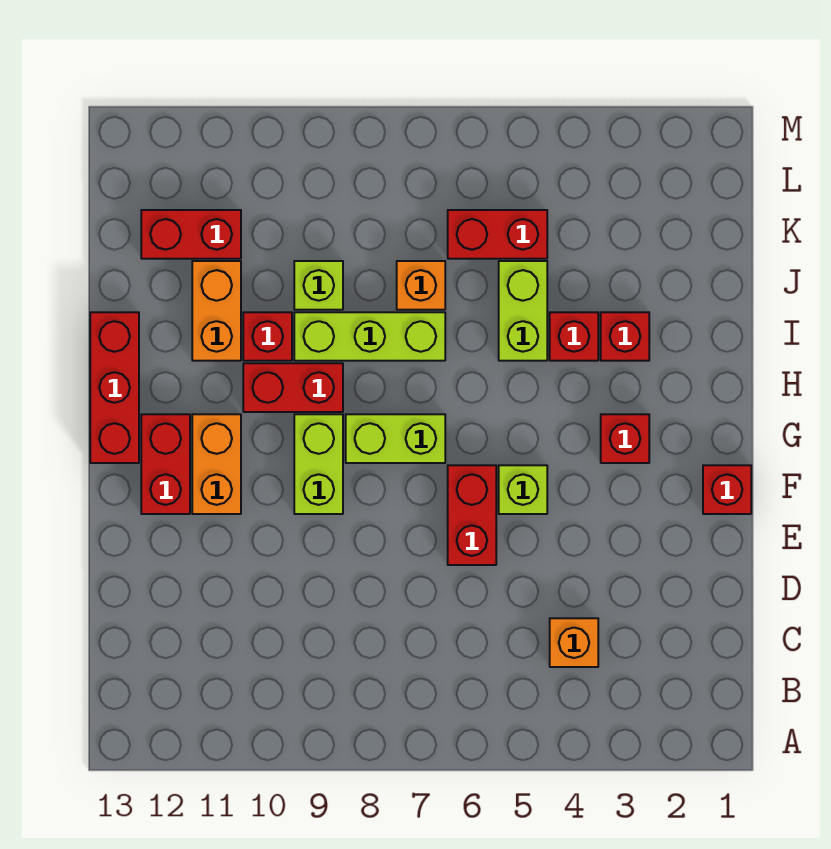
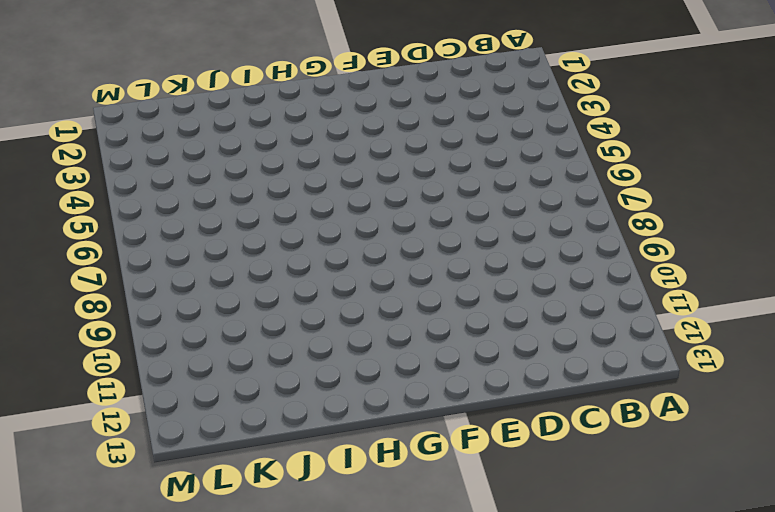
none -> orange 1x1 brick [550,618,598,667]
none -> red 1x2 brick [448,465,496,565]
none -> red 1x1 brick [703,465,751,514]

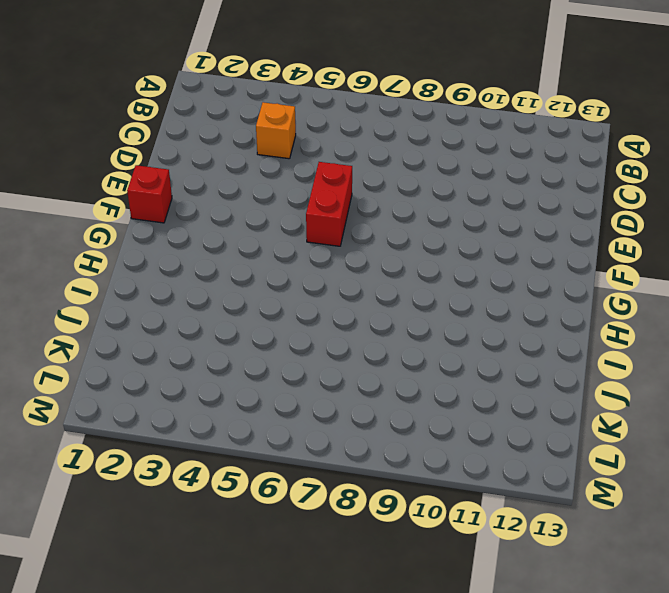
none -> lime 1x1 brick [499,465,547,514]
none -> lime 1x2 brick [294,414,343,514]
none -> orange 1x2 brick [192,414,241,514]

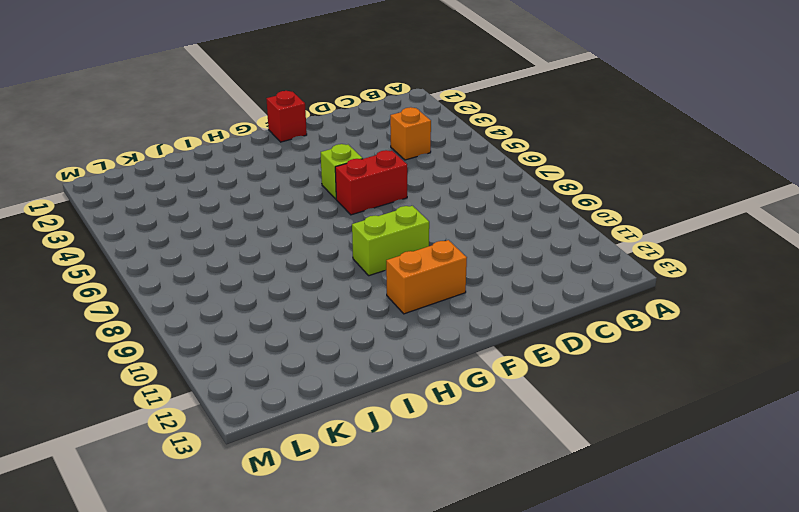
none -> red 1x2 brick [141,414,190,514]
none -> red 1x1 brick [601,414,649,463]
none -> lime 1x2 brick [346,414,445,463]

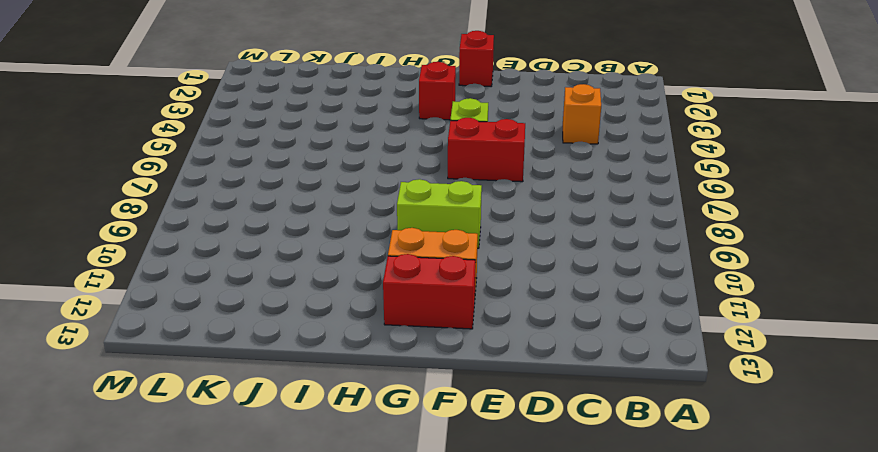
none -> lime 1x2 brick [346,414,445,463]
none -> red 1x3 brick [90,312,139,463]
none -> red 1x2 brick [243,363,343,412]

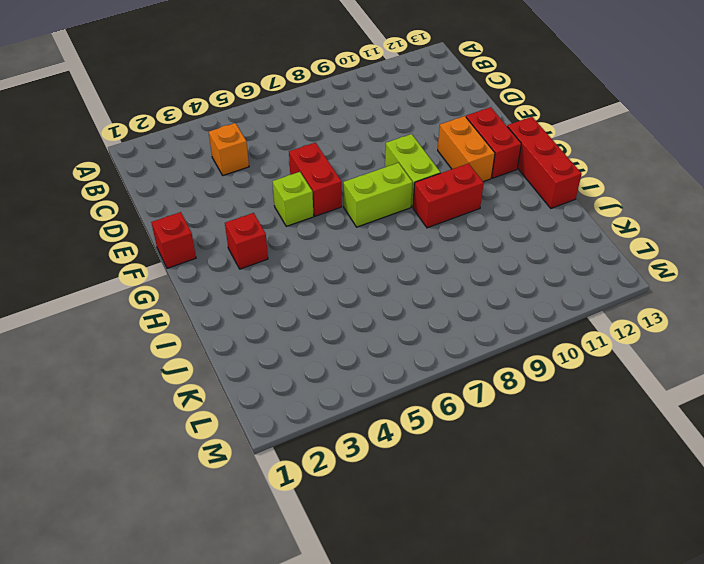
none -> red 1x1 brick [601,312,649,361]
none -> red 1x1 brick [550,312,598,361]
none -> lime 1x2 brick [499,261,547,361]

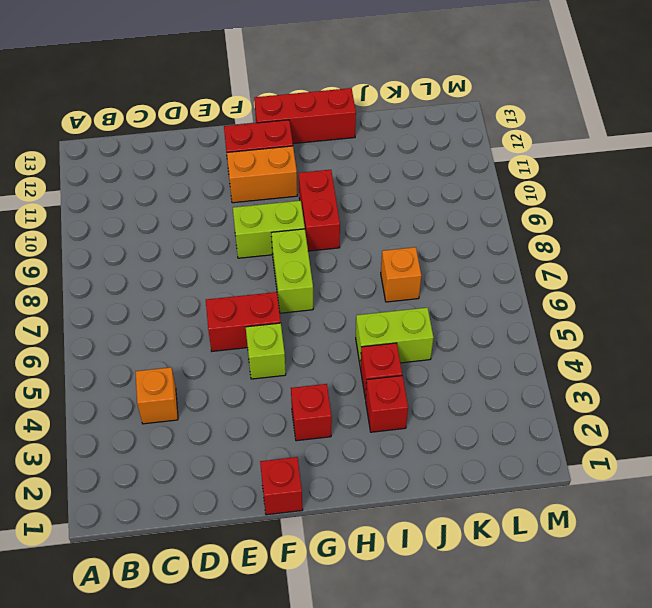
none -> lime 1x3 brick [294,312,445,361]
none -> red 1x1 brick [243,312,292,361]
none -> orange 1x2 brick [192,261,241,361]

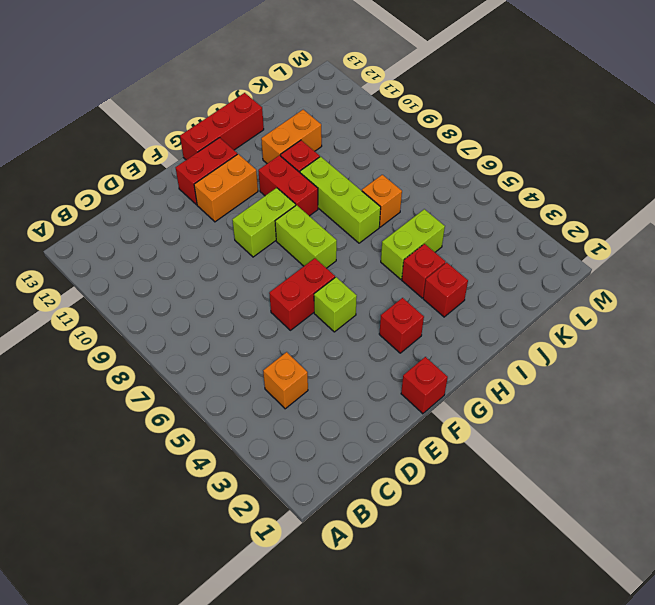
none -> lime 1x1 brick [294,261,343,310]
none -> red 1x2 brick [448,210,547,259]
none -> red 1x2 brick [141,210,241,259]

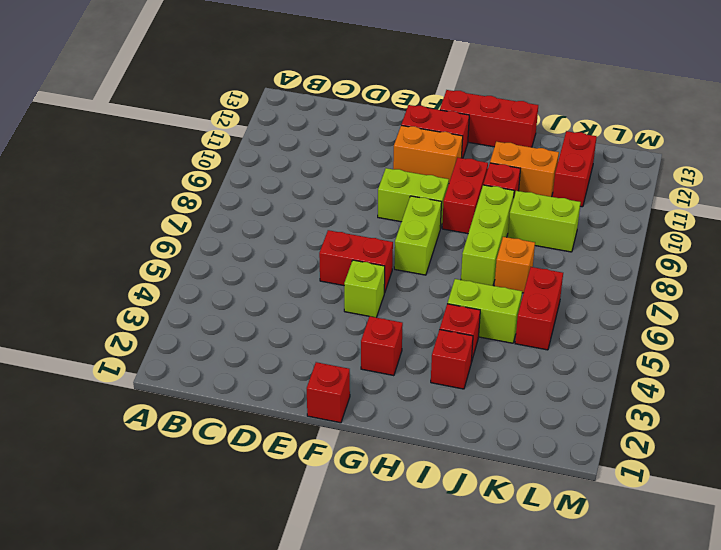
lime 1x2 brick [508,191,581,252] -> lime 1x1 brick [294,261,343,310]
none -> orange 1x1 brick [550,618,598,667]

